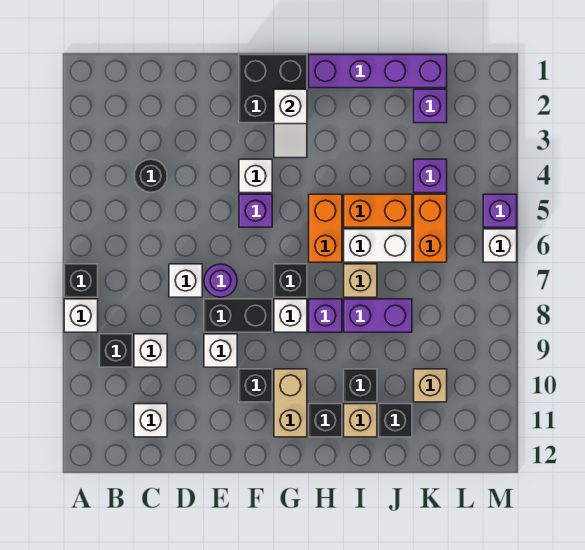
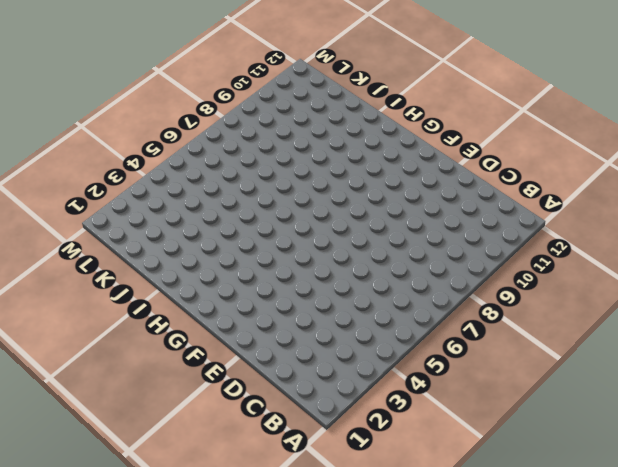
none -> black 1x1 brick [64,264,98,297]
none -> white 1x1 brick [64,299,98,332]
none -> black 1x1 brick [99,334,132,367]
none -> black 1x1 round brick [134,159,167,193]

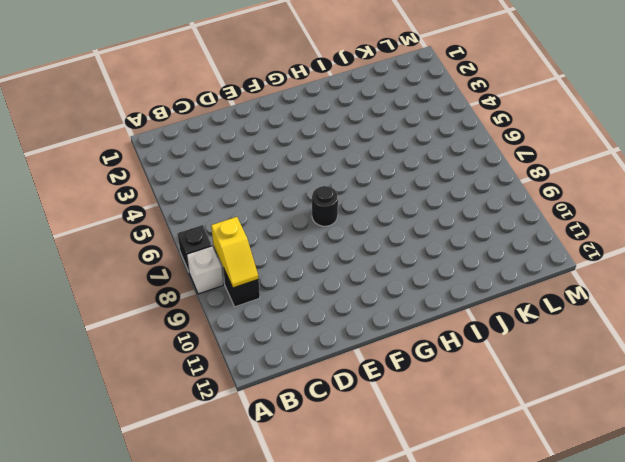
yellow 1x2 slope [211,217,259,288] -> none
black 1x1 round brick [312,186,338,226] -> black 1x1 round brick moved to [134,159,167,193]
none -> white 1x1 brick [134,334,167,367]
none -> white 1x1 brick [134,404,167,437]
none -> white 1x1 brick [169,264,202,297]
none -> purple 1x1 round brick [204,264,237,297]

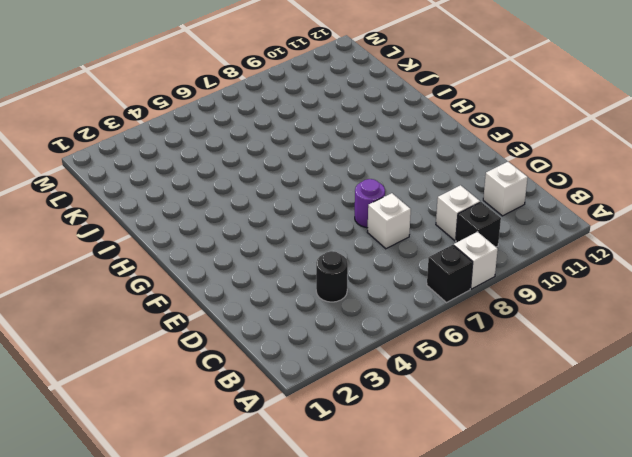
none -> black 1x2 brick [204,299,272,332]
none -> white 1x1 brick [204,334,237,367]
none -> black 2x2 brick [239,55,307,123]
none -> white 1x1 brick [239,159,272,193]

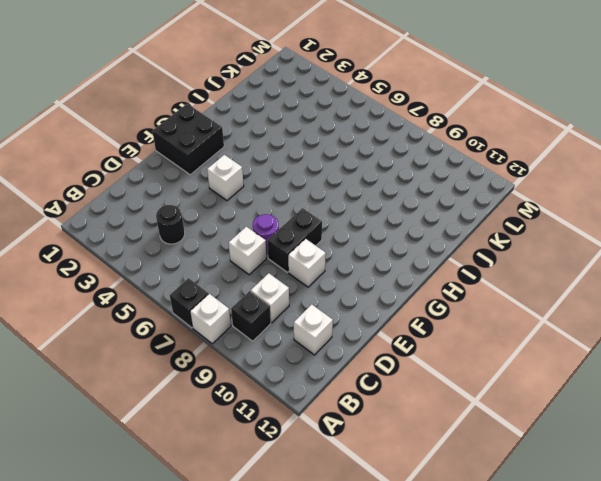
none -> purple 1x1 brick [239,194,272,227]
none -> black 1x1 brick [239,369,272,402]
none -> black 1x1 brick [274,264,307,297]
none -> white 1x1 brick [274,299,307,332]

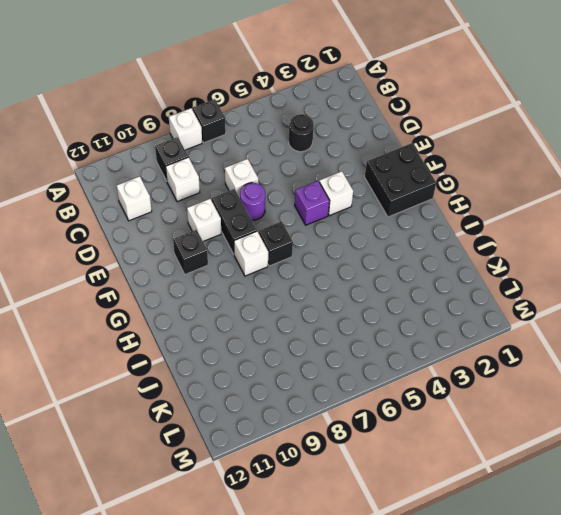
none -> tan 1x2 brick [274,369,307,437]
none -> purple 1x4 brick [309,55,447,88]
none -> orange 1x2 brick [309,194,342,262]
none -> purple 1x1 brick [309,299,342,332]

